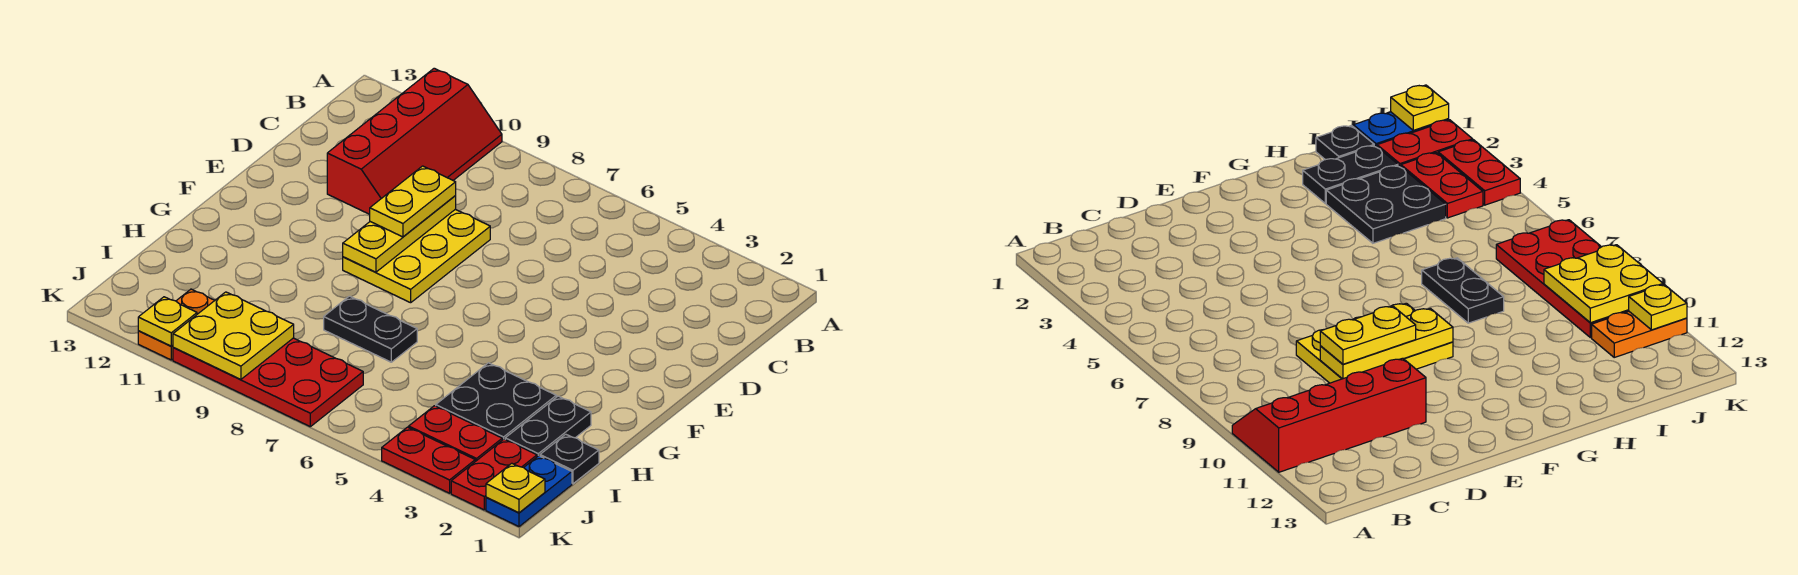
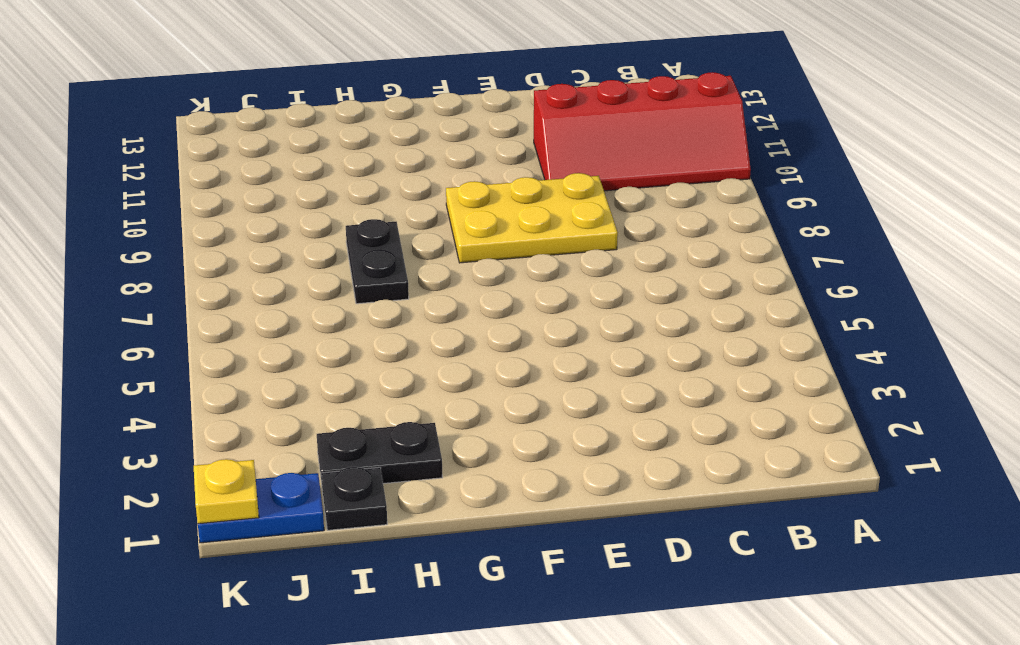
none -> black 2x2 plate [436,363,556,440]
none -> red 1x2 plate [451,439,537,510]
none -> red 1x2 plate [409,406,502,461]

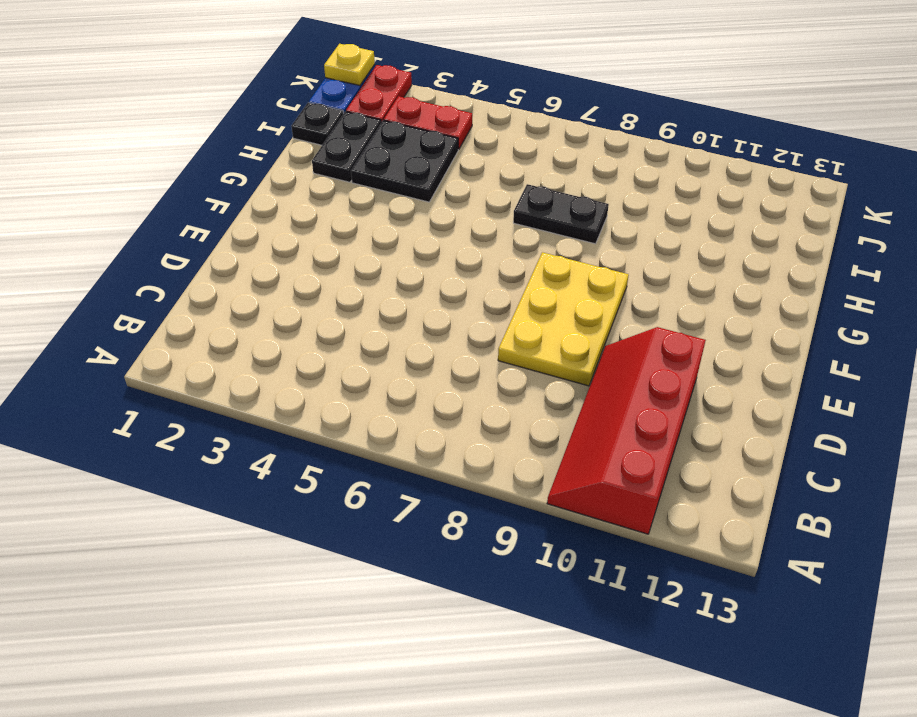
none -> red 2x4 plate [173,338,363,427]
none -> orange 1x2 plate [138,289,215,360]
none -> red 1x2 plate [382,427,475,493]

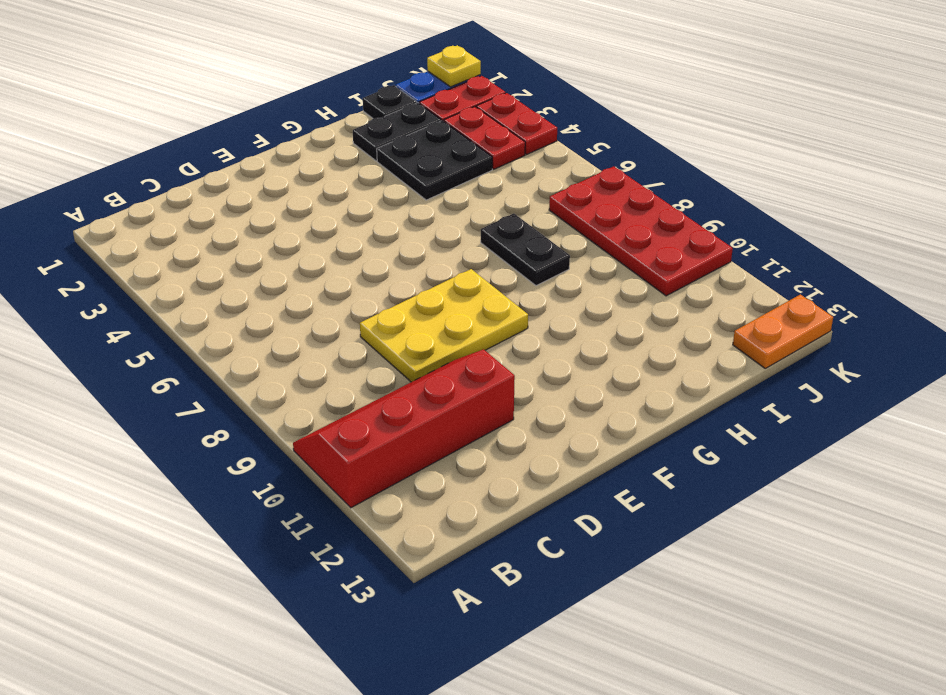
orange 1x2 plate [733,294,833,368] -> orange 1x2 plate moved to [138,289,215,360]
none -> yellow 1x3 plate [343,196,456,272]
none -> yellow 2x2 plate [173,292,294,379]
none -> yellow 1x1 plate [138,297,197,346]

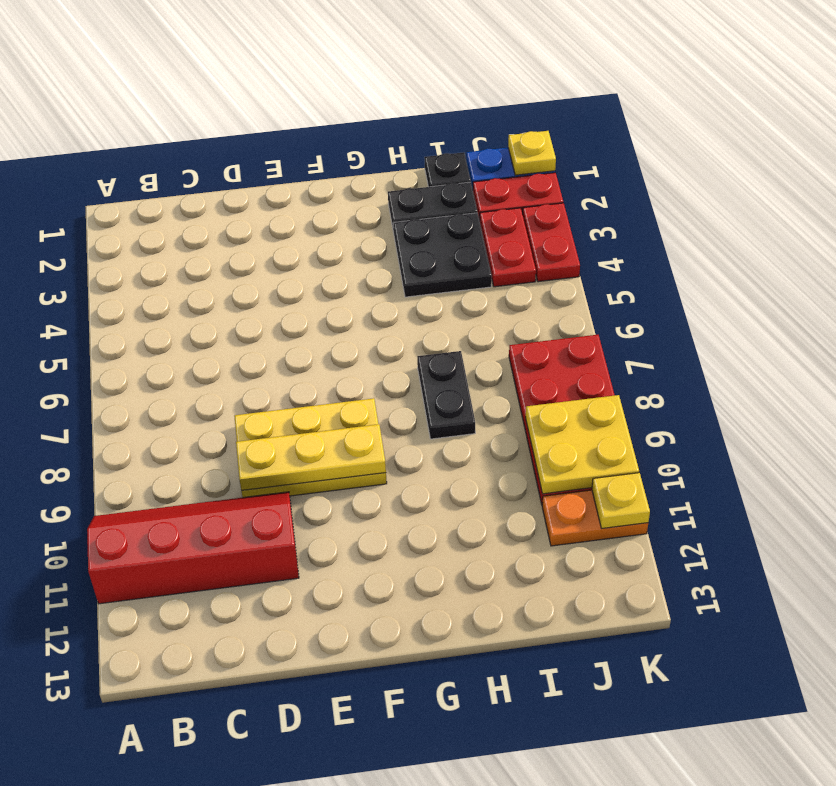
none -> yellow 1x2 plate [370,166,456,237]

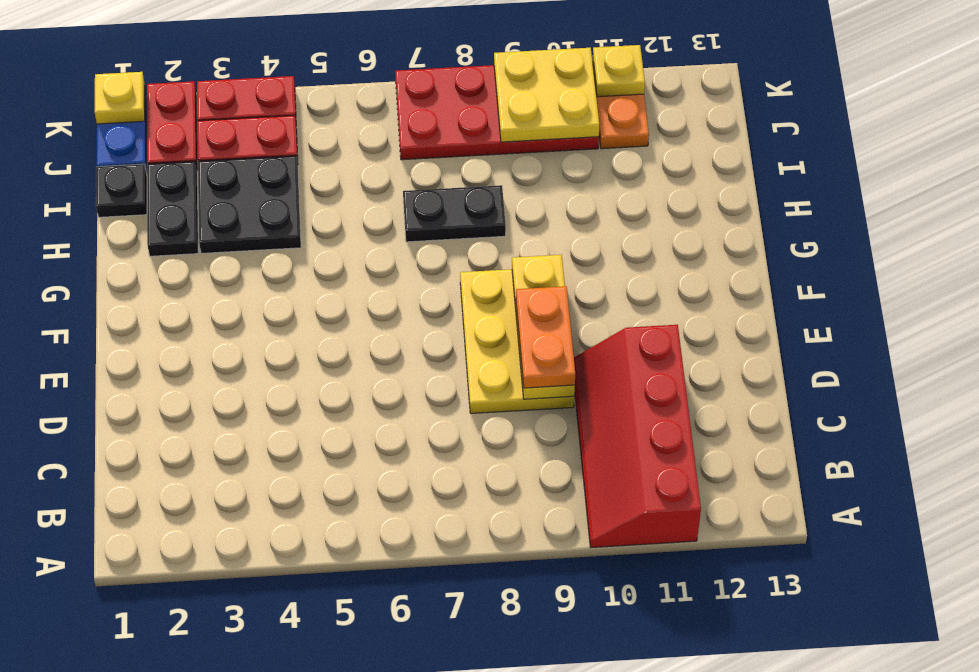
orange 1x2 plate [516,286,575,388] -> yellow 1x2 plate [370,166,456,237]

